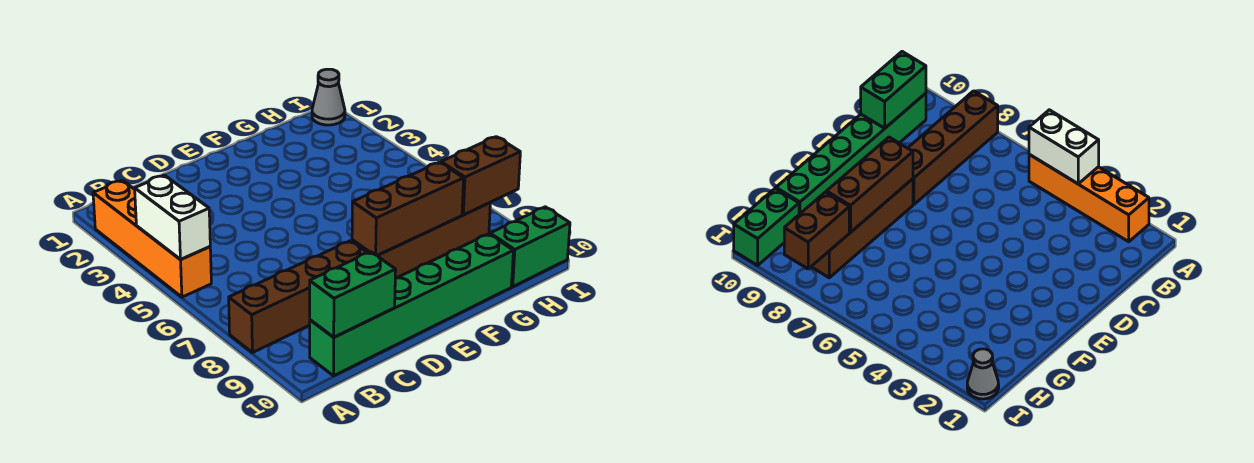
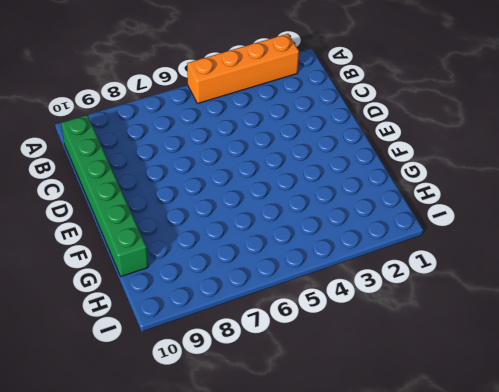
none -> brown 1x4 brick [229,241,367,353]
none -> brown 1x4 brick [352,203,490,278]

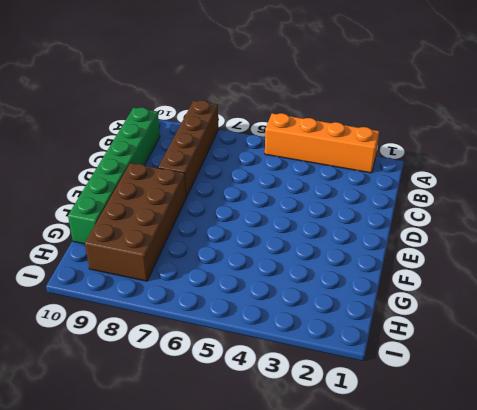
brown 2x4 brick [85,163,186,281] -> brown 1x4 brick [352,203,490,278]
none -> green 1x2 brick [490,207,570,287]
none -> grey 1x1 cone [312,69,345,125]

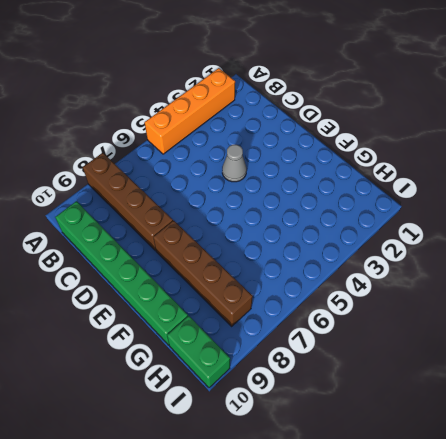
grey 1x1 cone [222,145,247,182] -> grey 1x1 cone moved to [312,69,345,125]
none -> white 1x2 brick [135,175,210,259]
none -> green 1x2 brick [310,252,396,337]

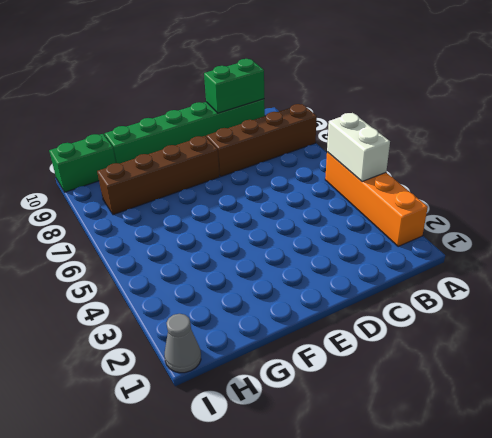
none -> brown 1x3 brick [352,162,464,255]
none -> brown 1x2 brick [441,137,520,215]

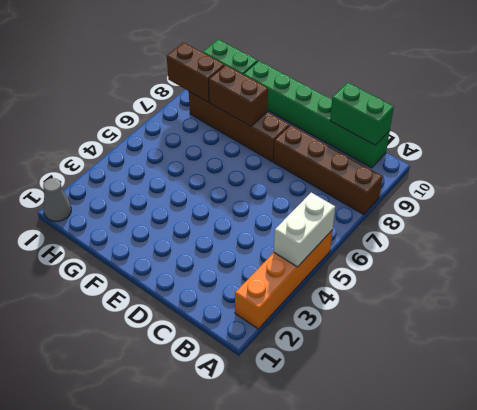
brown 1x2 brick [209,65,268,126] -> brown 1x3 brick [352,162,464,255]

